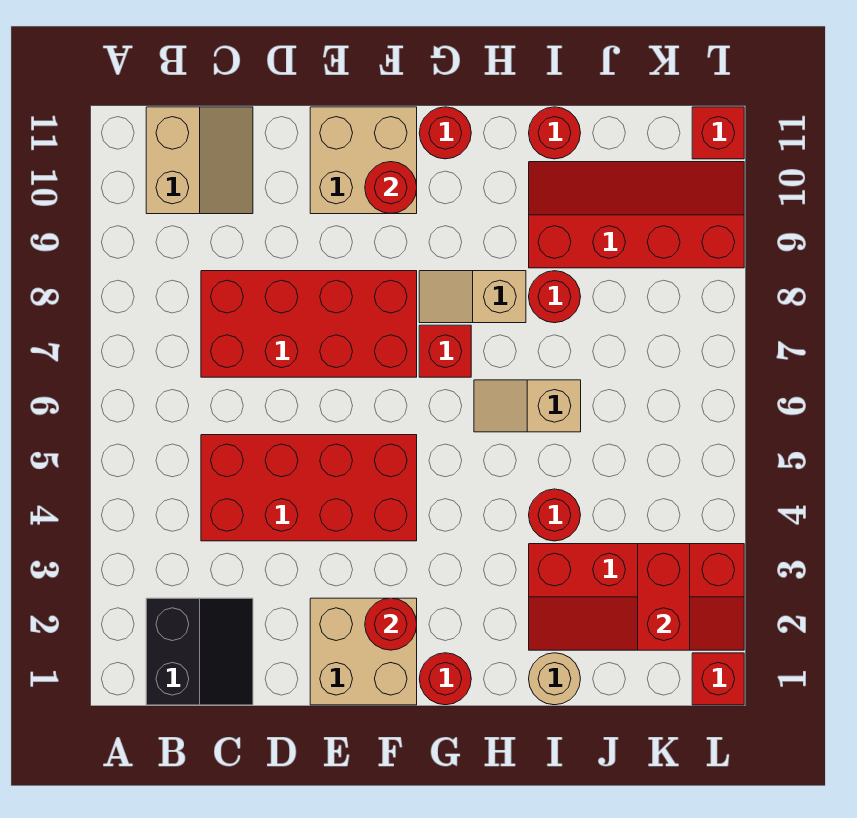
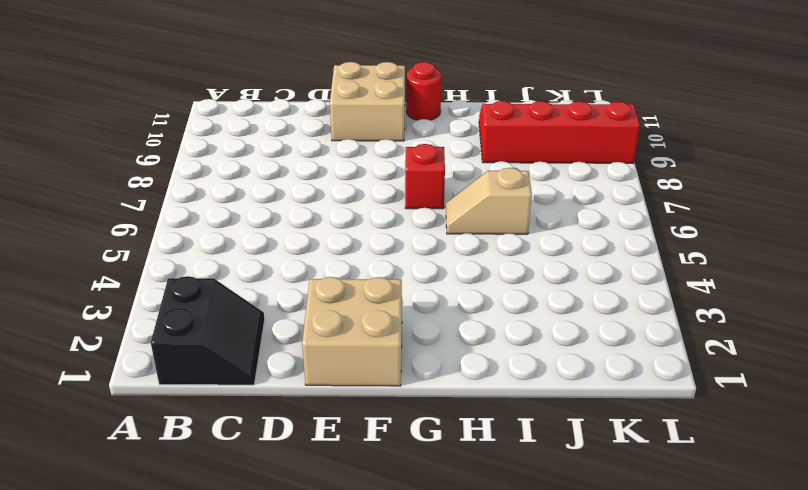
none -> tan 2x2 slope [146,107,253,214]
none -> red 2x4 brick [201,435,417,541]
none -> red 2x4 brick [201,271,417,377]

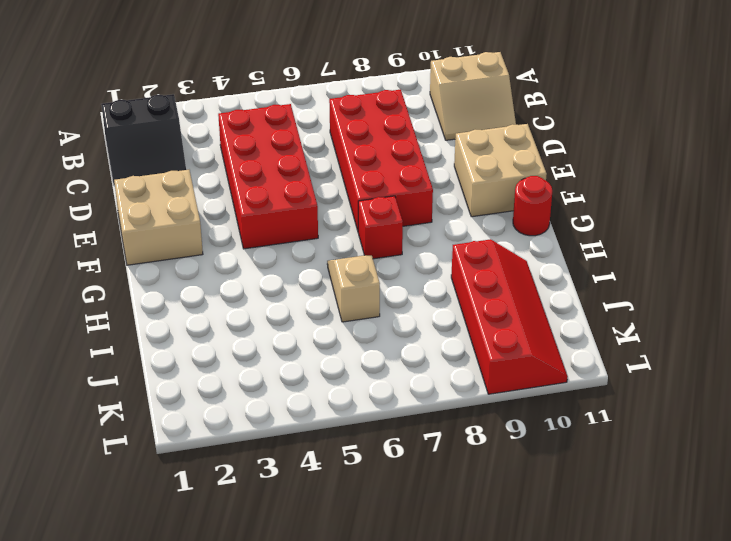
none -> red 1x1 round brick [419,653,471,705]
none -> tan 1x2 slope [419,271,526,323]
none -> tan 1x1 round brick [529,653,580,705]

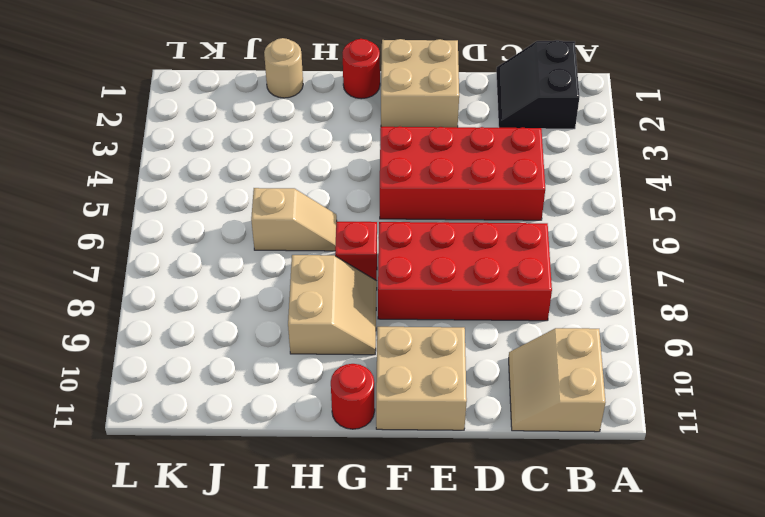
tan 2x2 slope [288,255,377,355] -> tan 1x2 slope [419,271,526,323]
none -> red 2x4 slope [529,544,744,650]
none -> red 1x1 round brick [529,489,580,541]
none -> red 1x1 round brick [529,271,581,323]

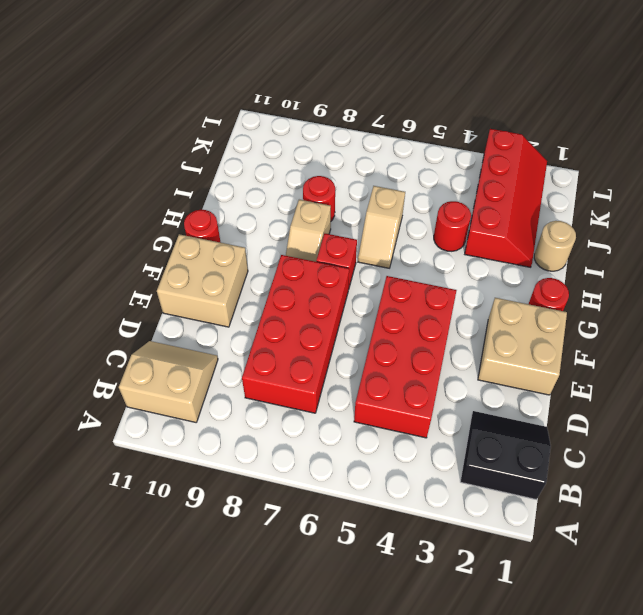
none -> red 2x4 slope [529,162,744,268]
none -> red 1x1 round brick [529,107,580,159]
none -> red 1x1 brick [692,653,744,705]

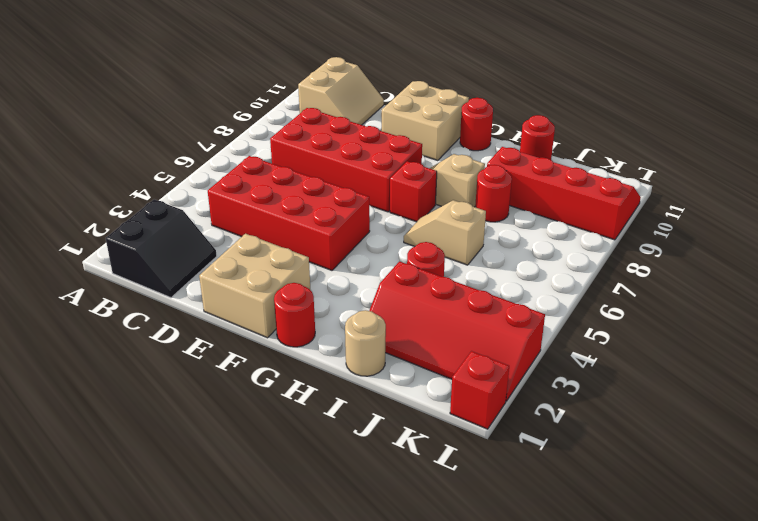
none -> red 1x1 brick [692,107,744,159]
none -> red 1x1 round brick [365,598,417,650]
none -> red 1x1 round brick [365,162,417,214]

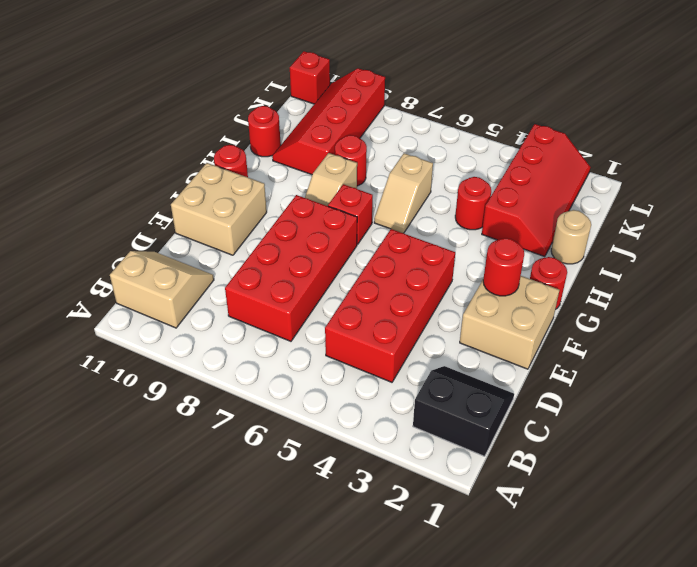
none -> red 1x1 brick [692,653,744,705]
none -> red 1x1 round brick [365,162,417,214]
none -> red 1x2 brick [638,544,690,650]

